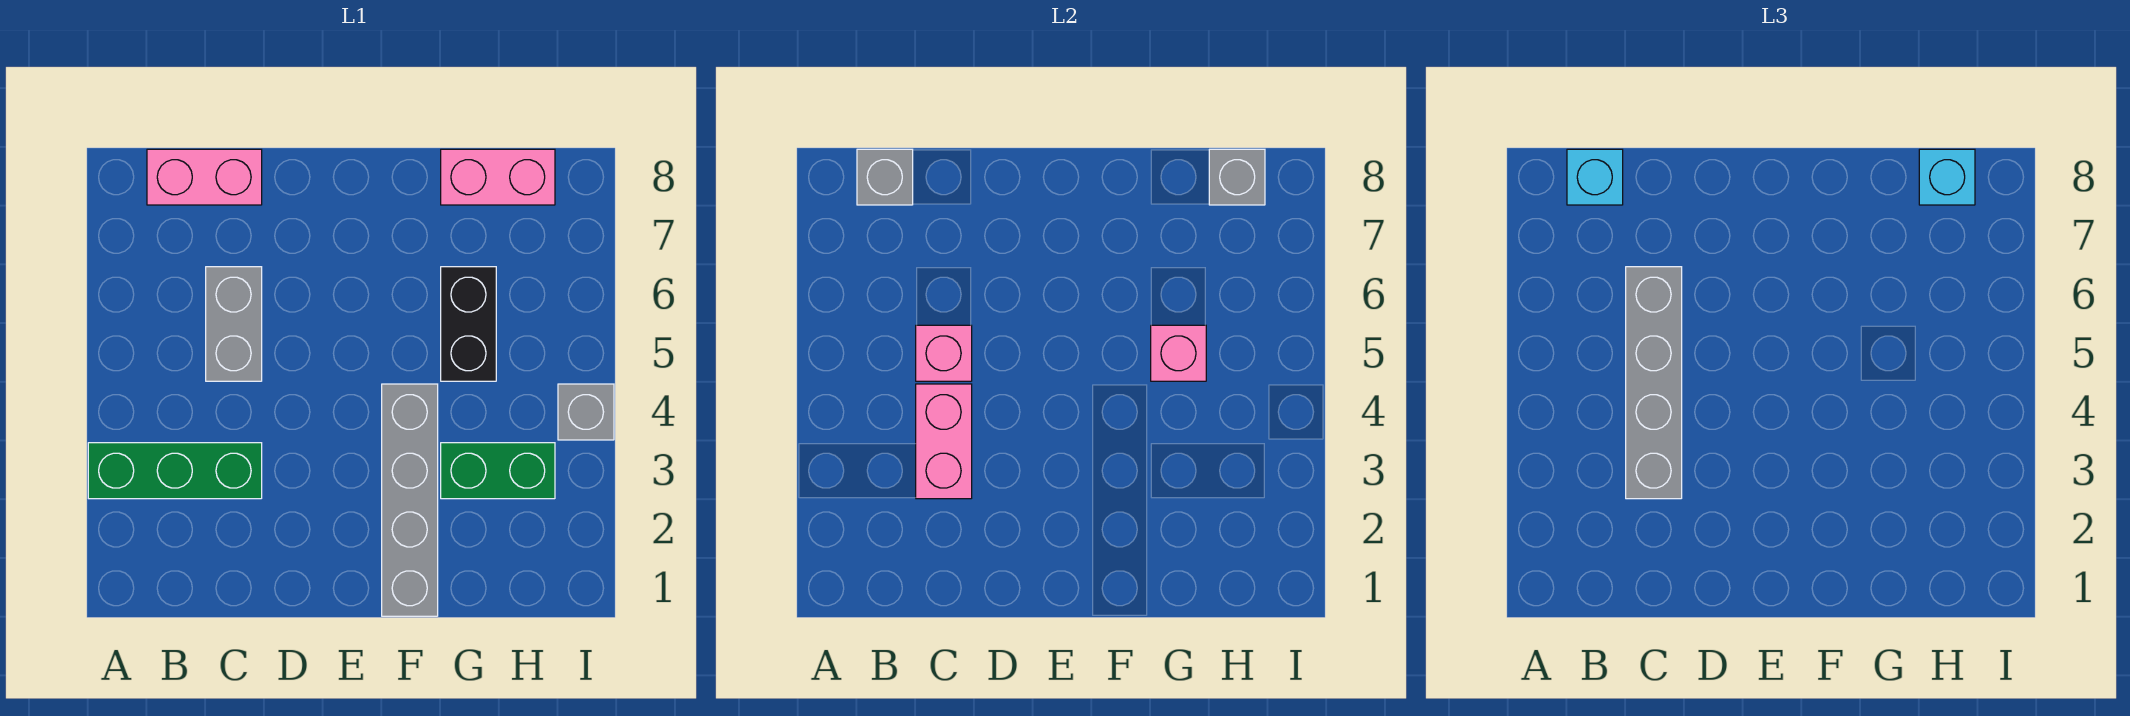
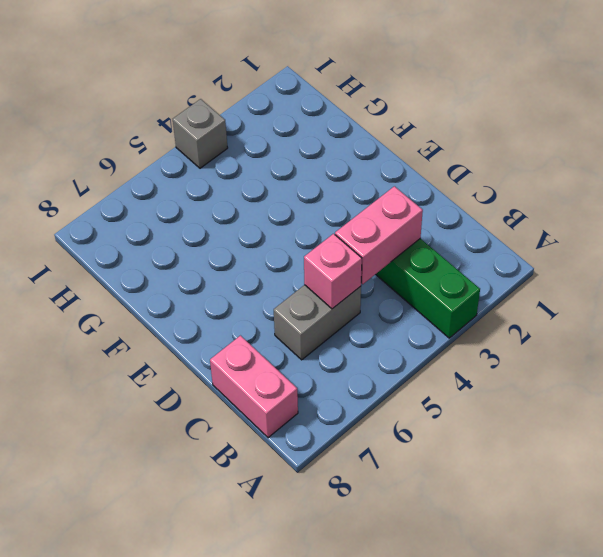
none -> grey 1x4 brick [382,384,438,616]
none -> green 1x2 brick [441,443,555,499]
none -> black 1x2 brick [441,267,496,381]

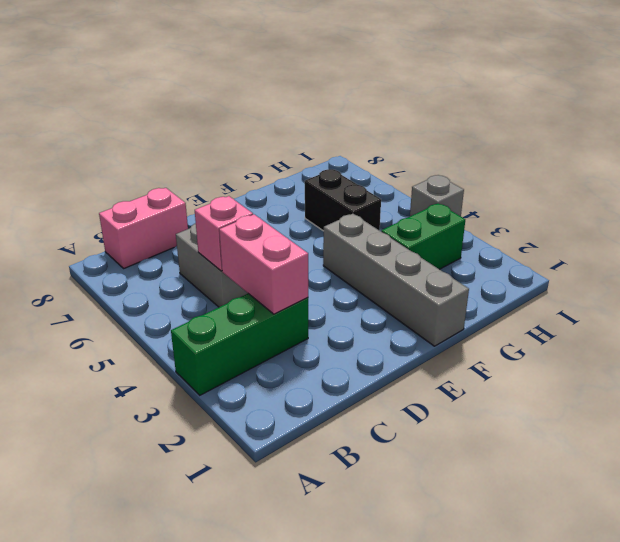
none -> pink 1x2 brick [441,149,555,205]
none -> grey 1x1 brick [857,149,913,205]
none -> pink 1x1 brick [1151,325,1206,381]

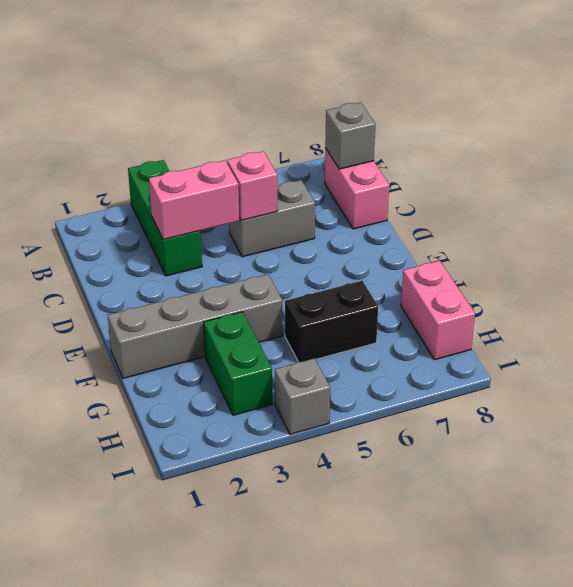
none -> pink 1x1 brick [1151,325,1206,381]
none -> grey 1x1 brick [1209,149,1265,205]
none -> cyan 1x1 brick [1567,149,1623,205]

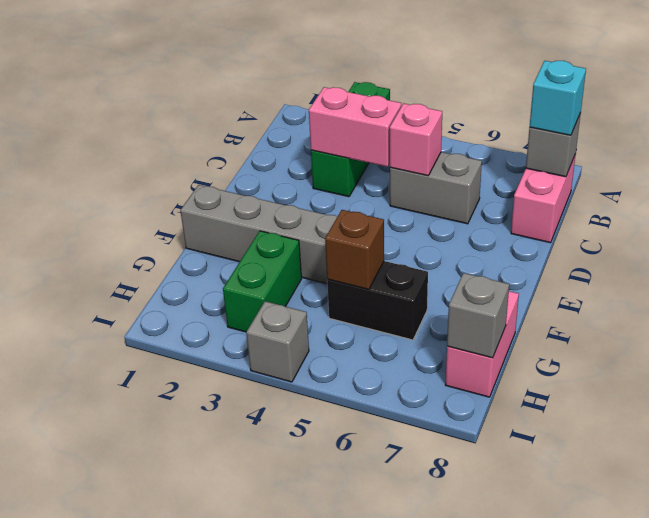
brown 1x1 brick [325,210,384,289] -> pink 1x1 brick [1151,325,1206,381]
none -> grey 1x4 brick [1626,267,1682,499]
none -> cyan 1x1 brick [1919,149,1975,205]

